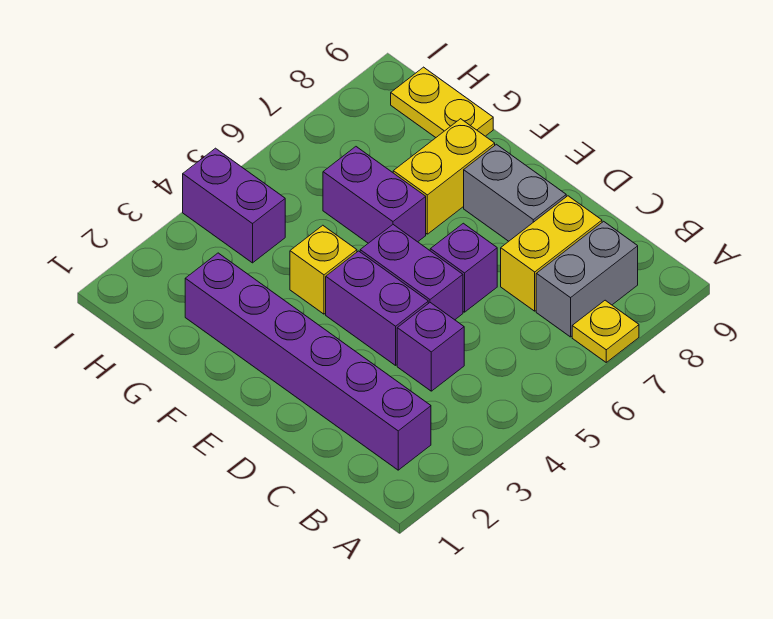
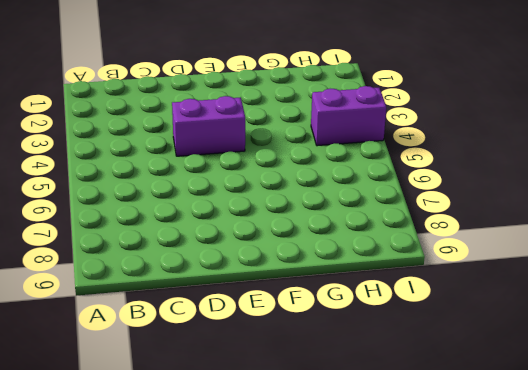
none -> yellow 1x1 plate [572,300,639,362]
none -> purple 1x6 brick [185,253,431,470]
none -> grey 1x2 brick [536,221,638,337]

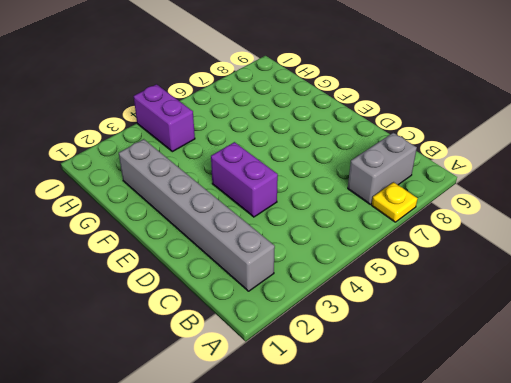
grey 1x6 brick [119,139,275,291] -> purple 1x6 brick [185,253,431,470]
none -> purple 1x1 brick [397,303,464,391]
none -> yellow 1x2 brick [501,196,602,311]
none -> purple 1x2 brick [360,225,463,320]

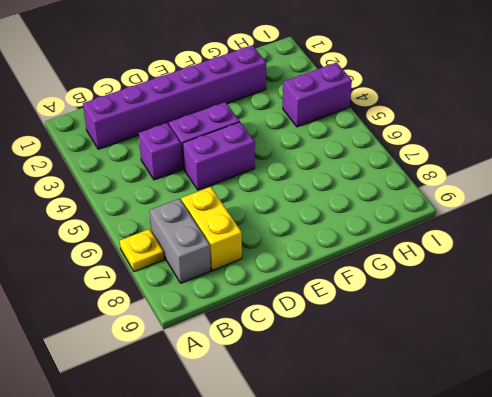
none -> purple 1x1 brick [430,223,497,312]
none -> grey 1x2 brick [464,144,566,241]
none -> yellow 1x1 brick [290,225,357,314]

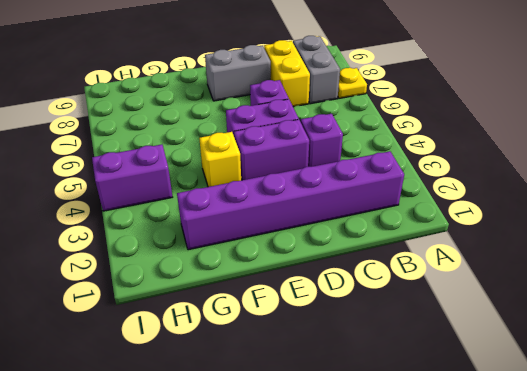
none -> purple 1x2 brick [323,147,426,243]
none -> yellow 1x2 brick [393,119,495,234]
none -> yellow 1x2 plate [391,67,493,137]

